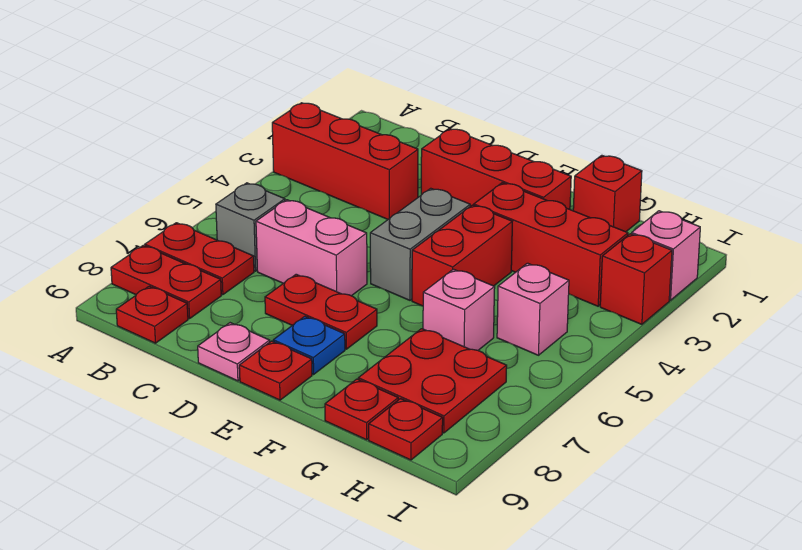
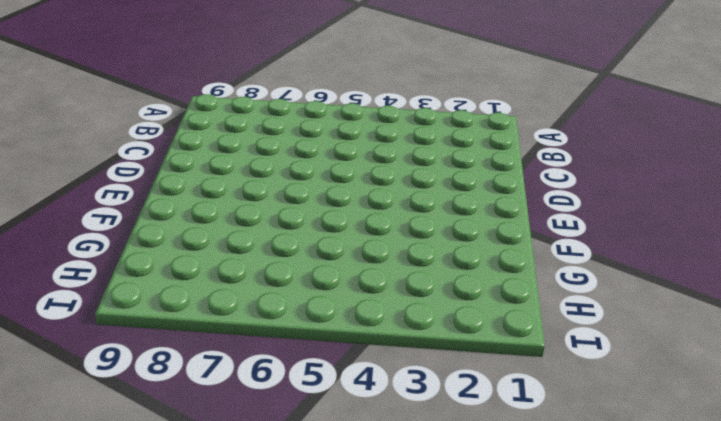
none -> red 1x3 brick [272,103,418,219]
none -> red 1x2 plate [145,223,254,295]
none -> red 1x2 plate [111,245,221,319]

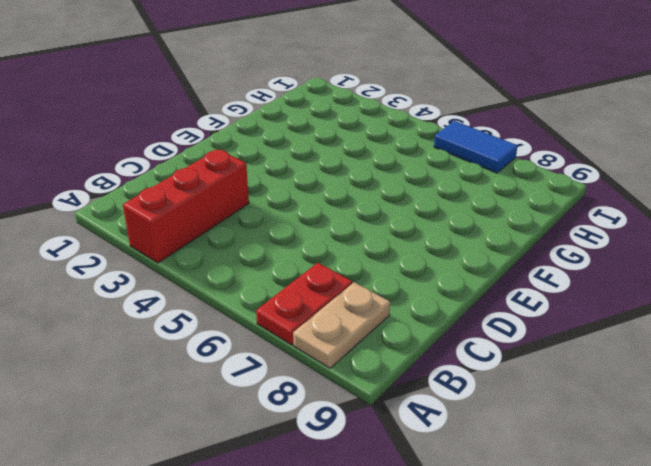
tan 1x2 plate [293,282,390,368] -> red 1x2 plate [111,245,221,319]
blue 1x2 tile [434,121,518,173] -> none
none -> grey 1x1 brick [216,183,285,271]
none -> red 1x1 plate [116,286,188,343]
none -> pink 1x2 brick [256,200,367,296]

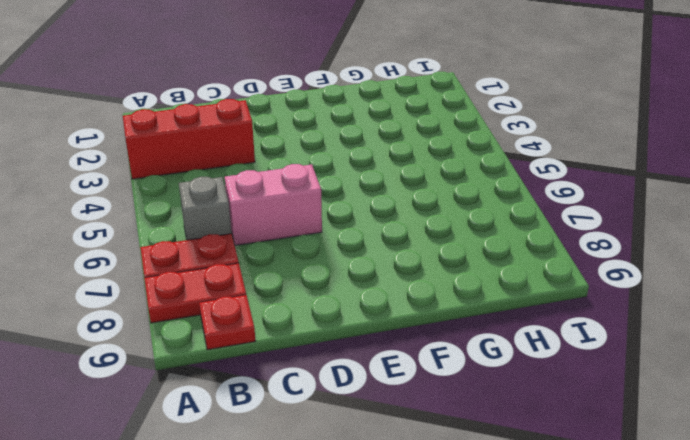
none -> red 1x3 brick [421,129,571,209]
none -> red 1x2 plate [265,274,377,349]
none -> pink 1x1 plate [198,323,270,381]

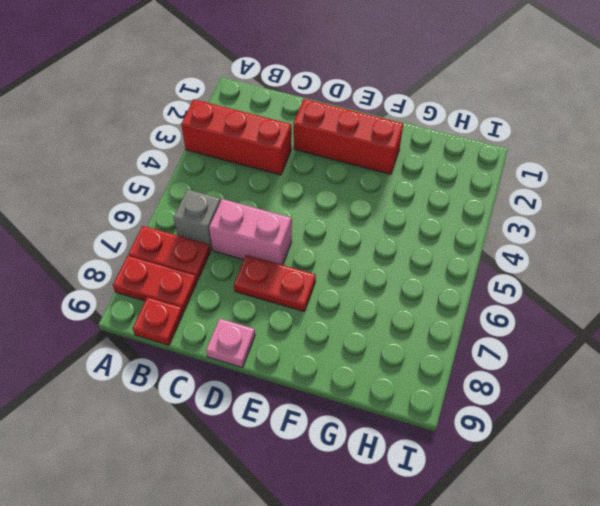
none -> grey 1x2 brick [370,188,470,300]
none -> blue 1x1 plate [273,316,345,374]
none -> red 1x1 plate [239,341,312,400]

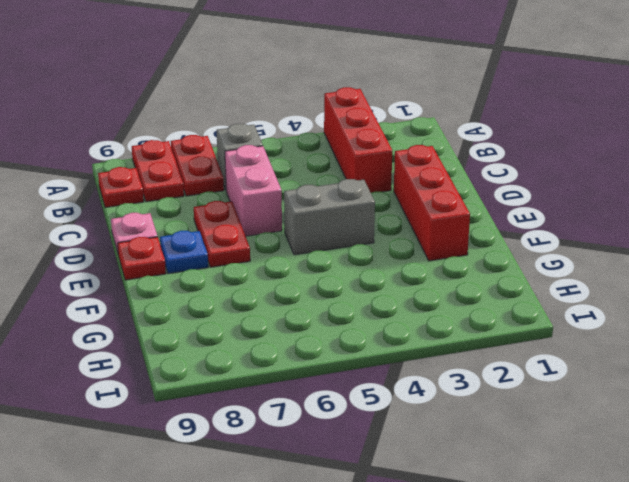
none -> red 1x3 brick [474,183,628,306]
none -> red 1x2 brick [412,205,512,306]
none -> red 1x1 brick [573,155,642,232]

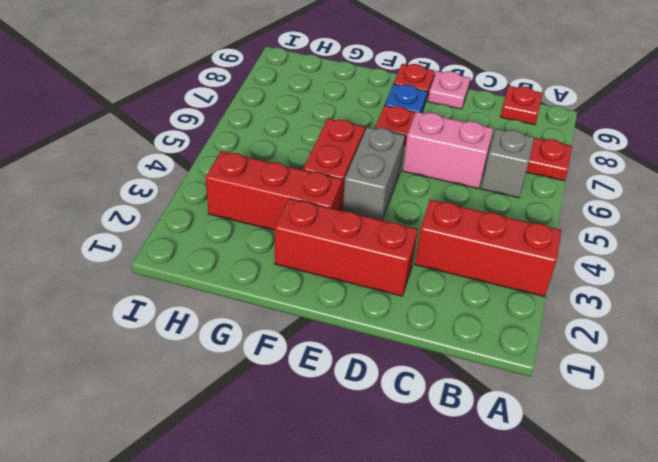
none -> red 1x2 plate [111,245,221,319]
none -> red 1x1 brick [573,155,642,232]
none -> pink 1x1 brick [423,269,495,350]

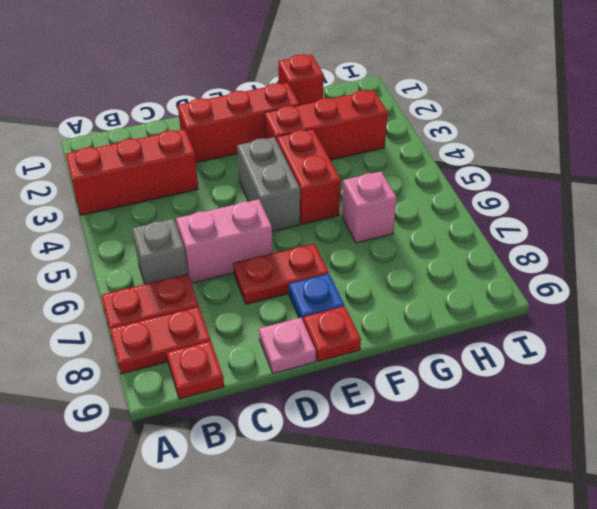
none -> red 2x2 plate [358,329,507,433]
none -> red 1x1 plate [325,379,398,440]
none -> pink 1x1 brick [497,263,569,355]

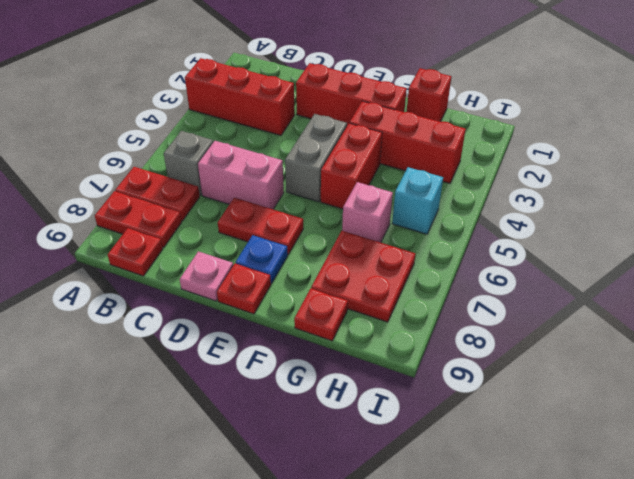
cyan 1x1 brick [392,167,443,234] -> pink 1x1 brick [497,263,569,355]
none -> red 1x1 plate [369,399,443,460]
none -> pink 1x1 brick [632,211,700,300]
none -> red 1x1 brick [600,234,672,324]

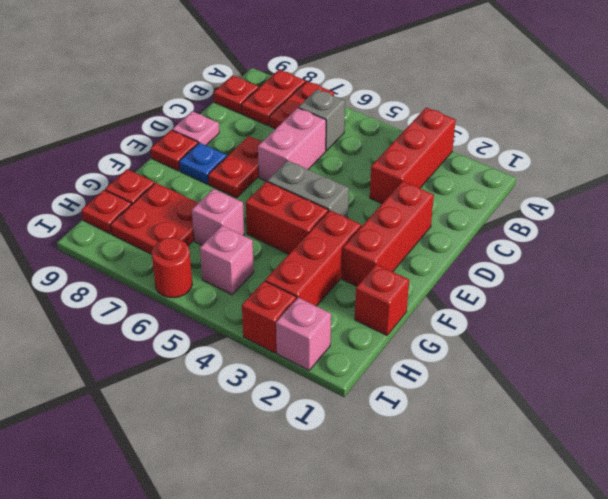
red 1x1 round brick [152,237,192,298] -> none

